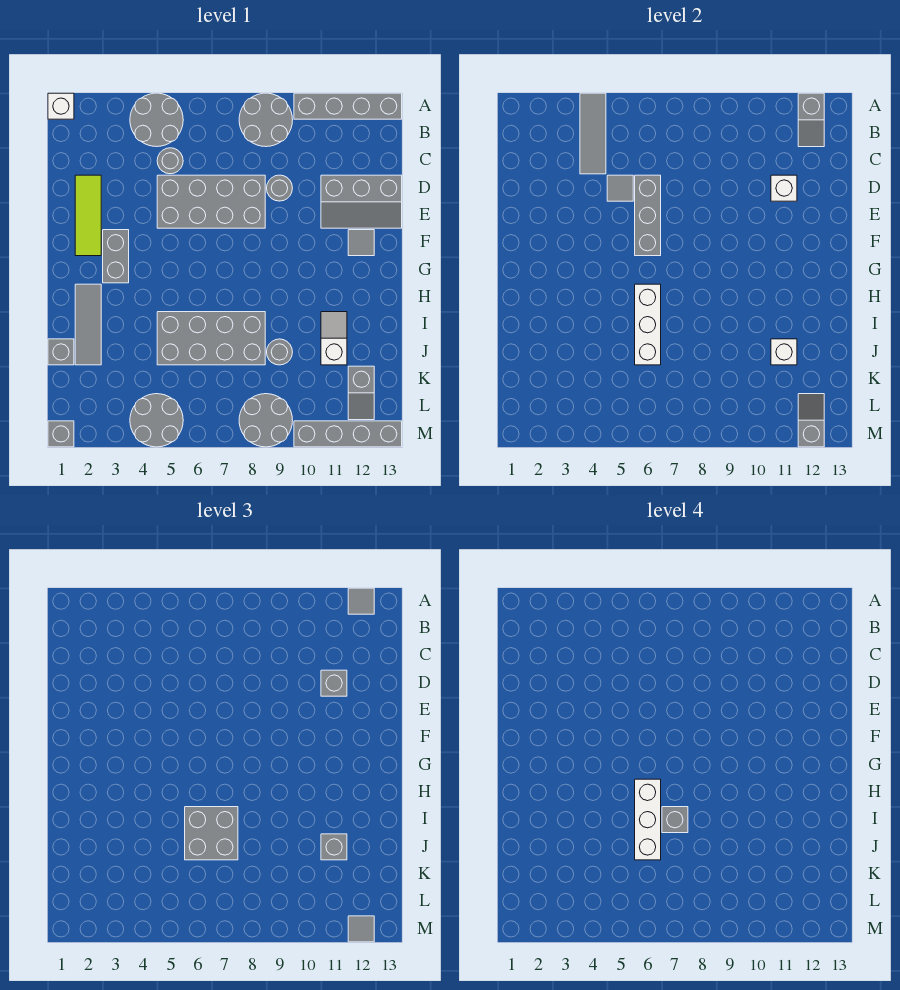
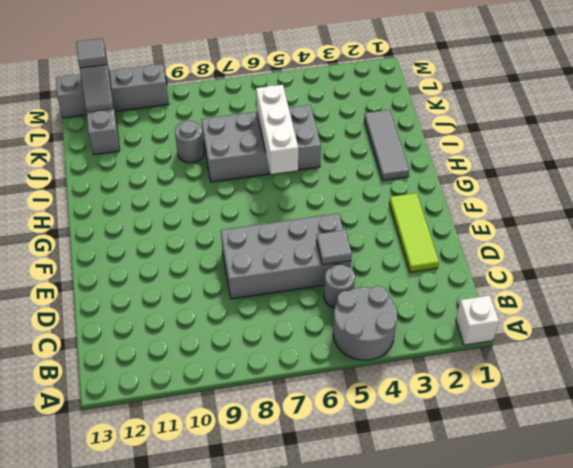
none -> grey 2x2 round brick [239,93,293,147]
none -> grey 1x4 brick [294,93,402,119]
none -> grey 1x1 round brick [267,175,292,201]
none -> grey 2x3 slope [321,175,402,228]

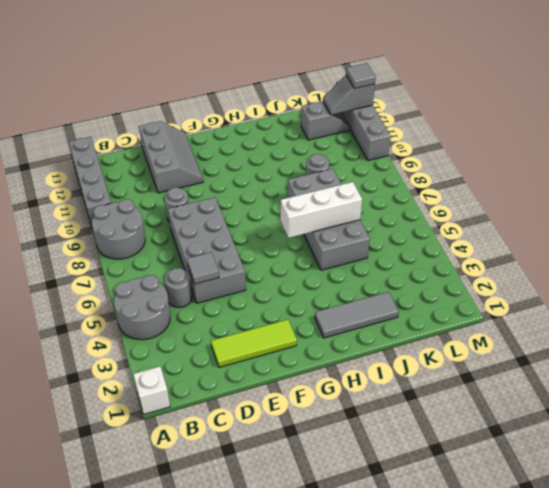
none -> grey 1x2 brick [103,230,129,283]
none -> grey 1x1 tile [348,230,374,256]
none -> white 1x2 slope [321,312,347,365]
none -> grey 1x1 brick [48,339,74,365]

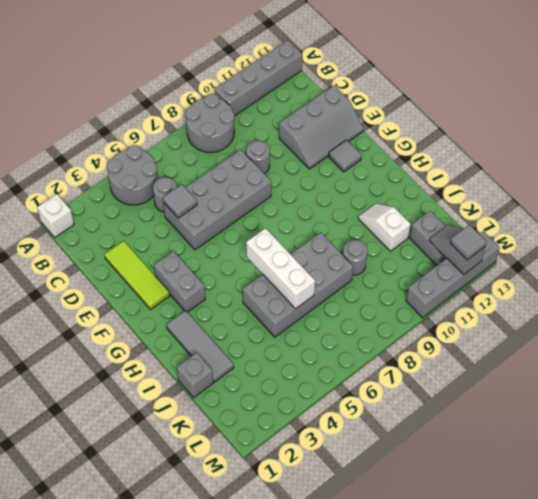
none -> grey 2x2 round brick [130,394,183,447]
none -> grey 2x2 round brick [239,394,293,447]
none -> grey 1x1 brick [48,421,74,447]
none -> grey 1x3 tile [580,93,606,174]

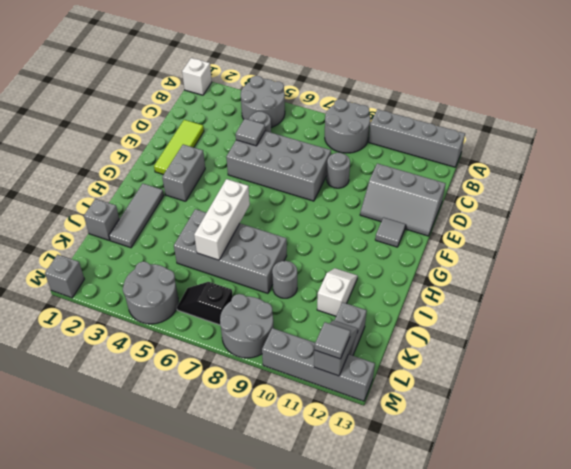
black 1x2 slope [177,282,233,325] -> none
none -> grey 1x3 tile [580,93,606,174]
none -> grey 1x2 slope [798,93,824,147]
none -> grey 1x3 brick [635,175,661,256]
none -> white 1x1 brick [771,175,797,201]

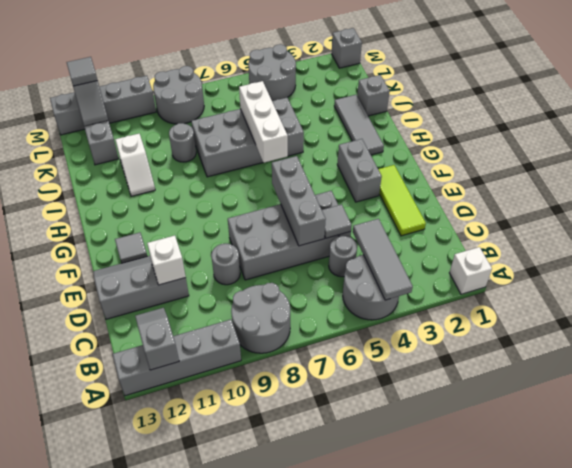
none -> white 1x1 brick [771,339,797,365]
none -> grey 1x1 tile [348,588,374,614]
none -> grey 1x1 brick [321,670,347,696]
none -> grey 2x2 brick [185,807,238,860]

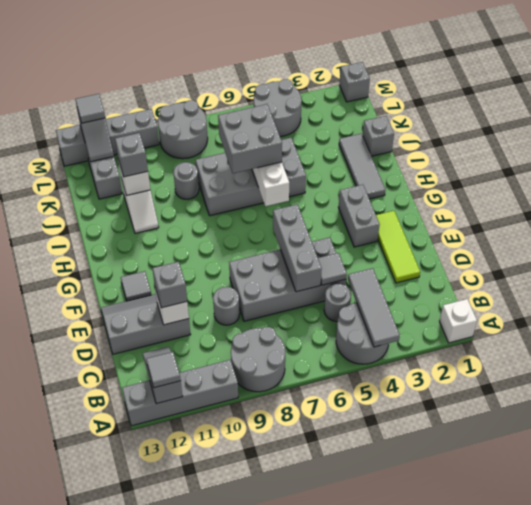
none -> white 1x3 brick [635,779,661,860]
none -> grey 1x1 brick [662,807,688,833]

